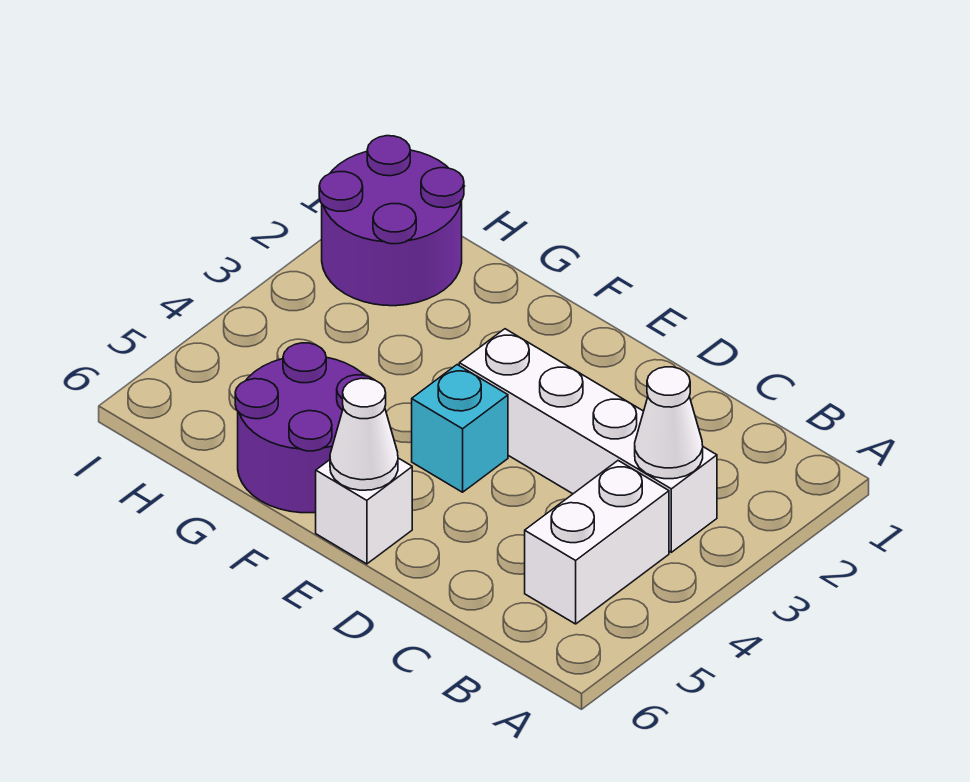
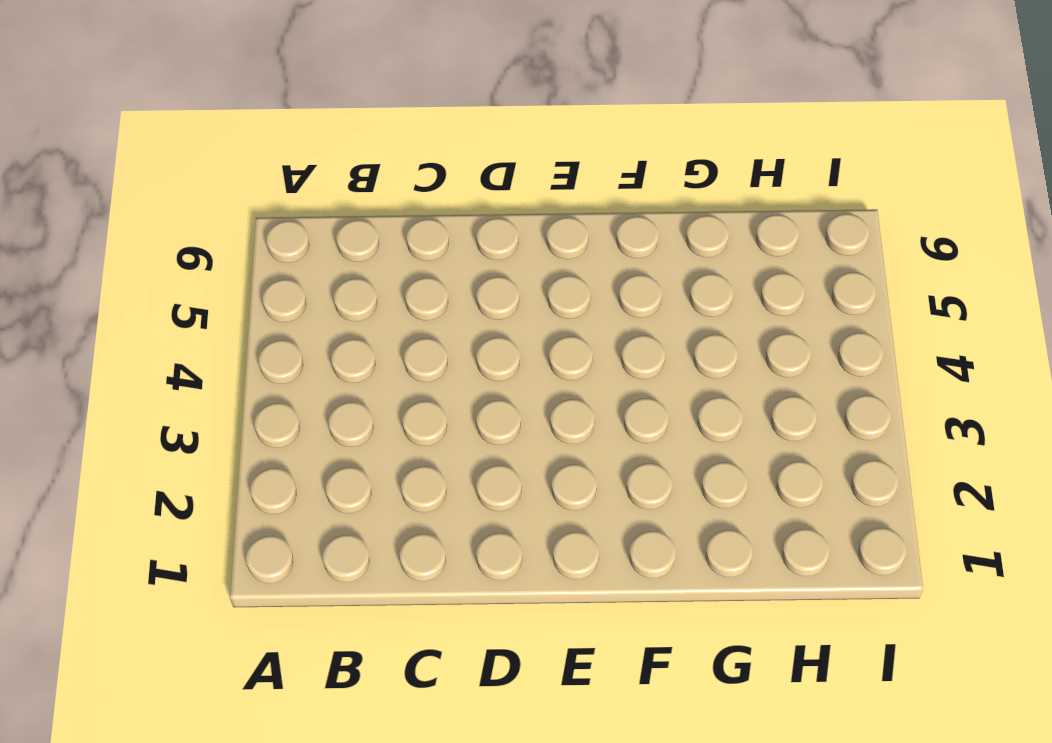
none -> white 1x4 brick [459,329,717,552]
none -> white 1x2 brick [525,461,669,624]

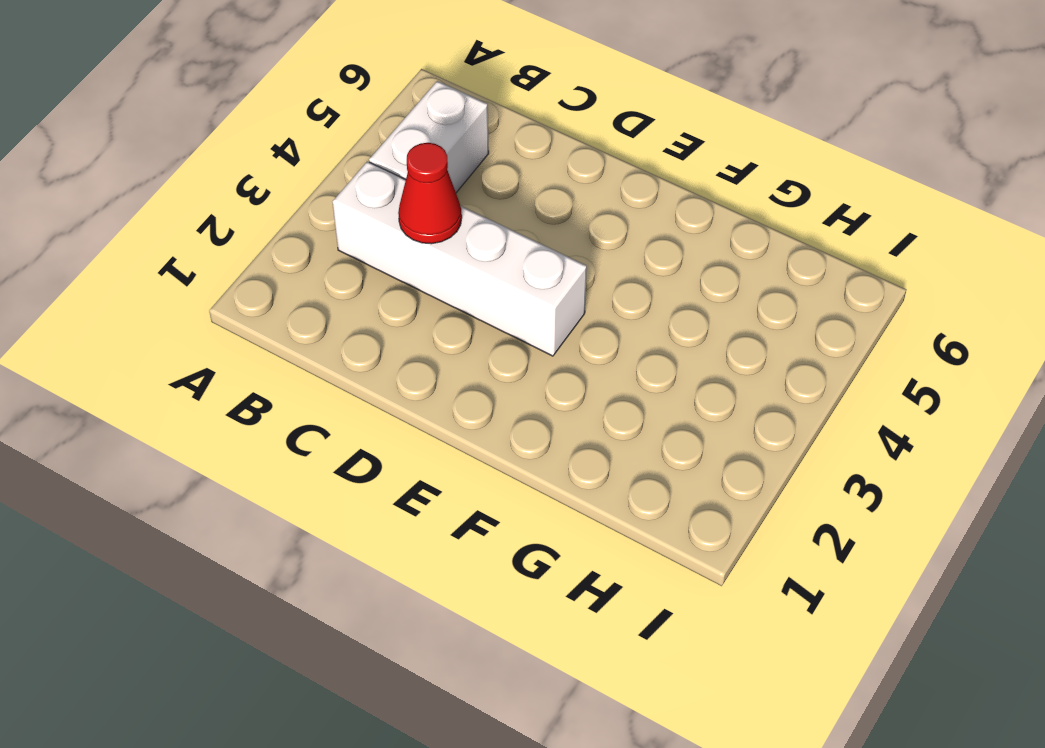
red 1x1 cone [398,143,462,244] -> none
none -> cyan 1x1 brick [412,365,508,492]
none -> white 1x1 brick [316,458,412,564]

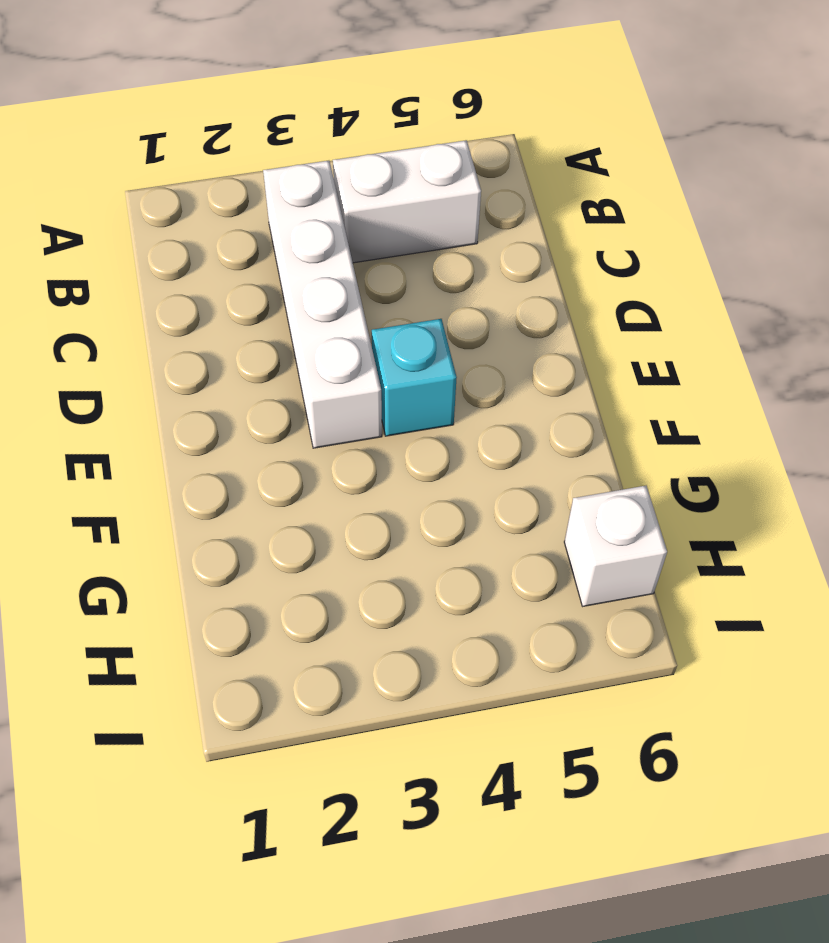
white 1x1 brick [564,486,667,606] -> white 1x1 brick moved to [316,458,412,564]
none -> purple 2x2 round brick [235,343,374,513]
none -> purple 2x2 round brick [319,136,464,306]

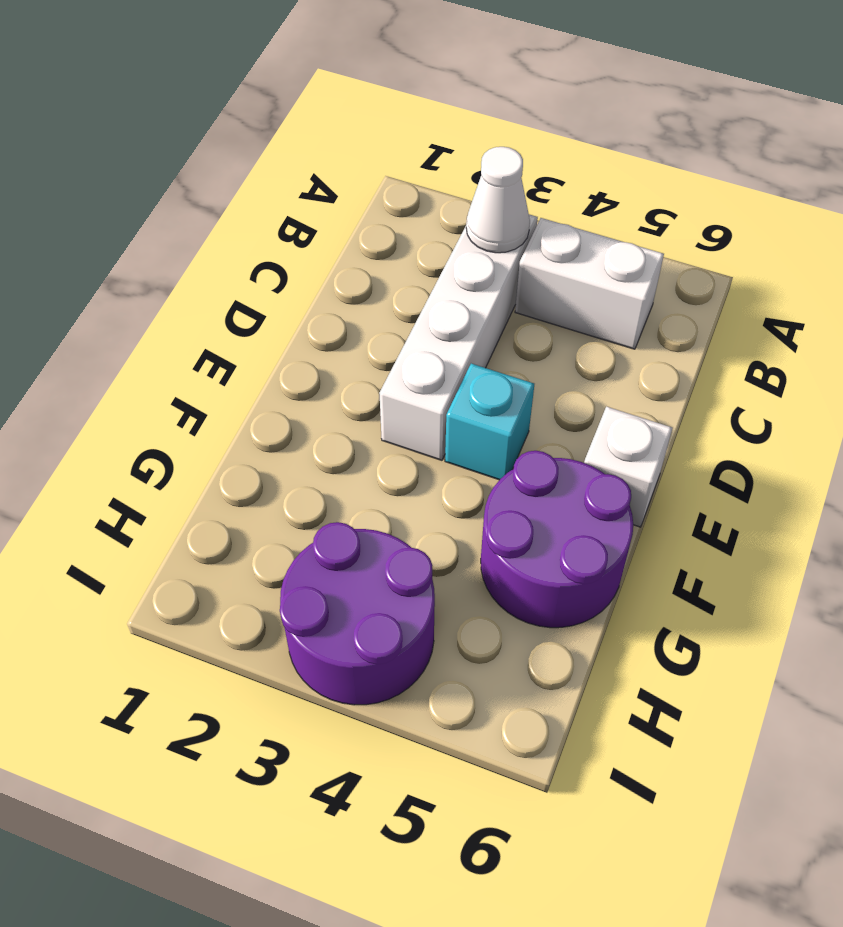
purple 2x2 round brick [280,522,435,705] -> purple 2x2 round brick moved to [319,136,464,306]
none -> white 1x1 cone [330,378,398,490]

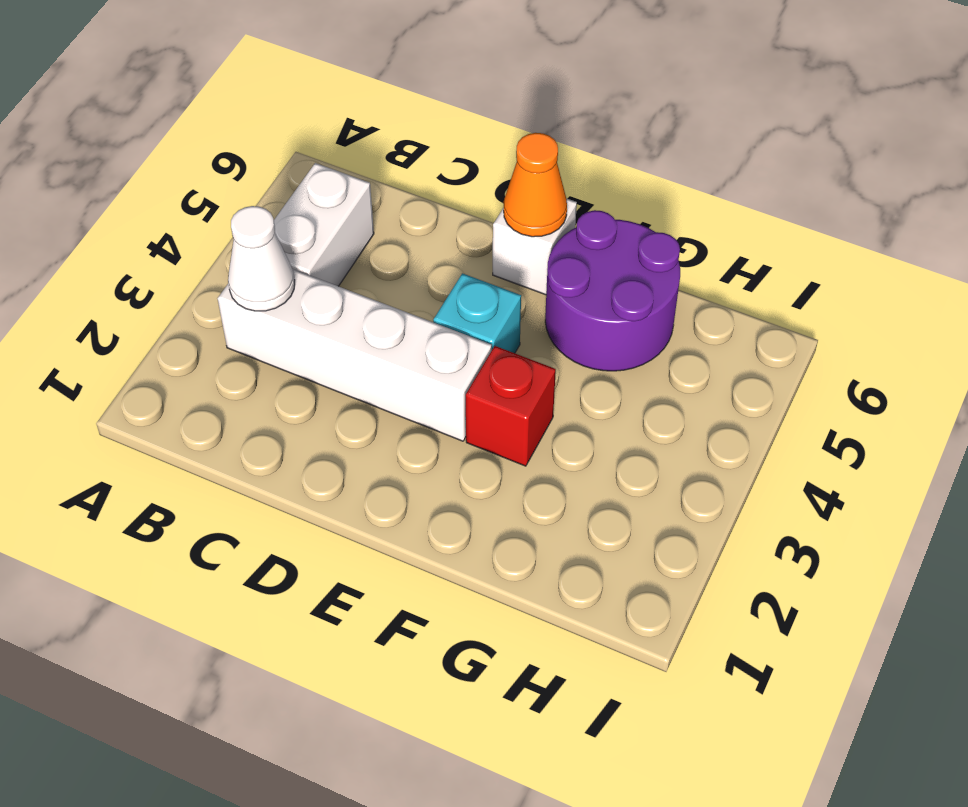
orange 1x1 cone [504,133,567,237] -> white 1x1 cone [330,378,398,490]
red 1x1 brick [466,346,556,466] -> none
none -> purple 2x2 round brick [319,136,464,306]

